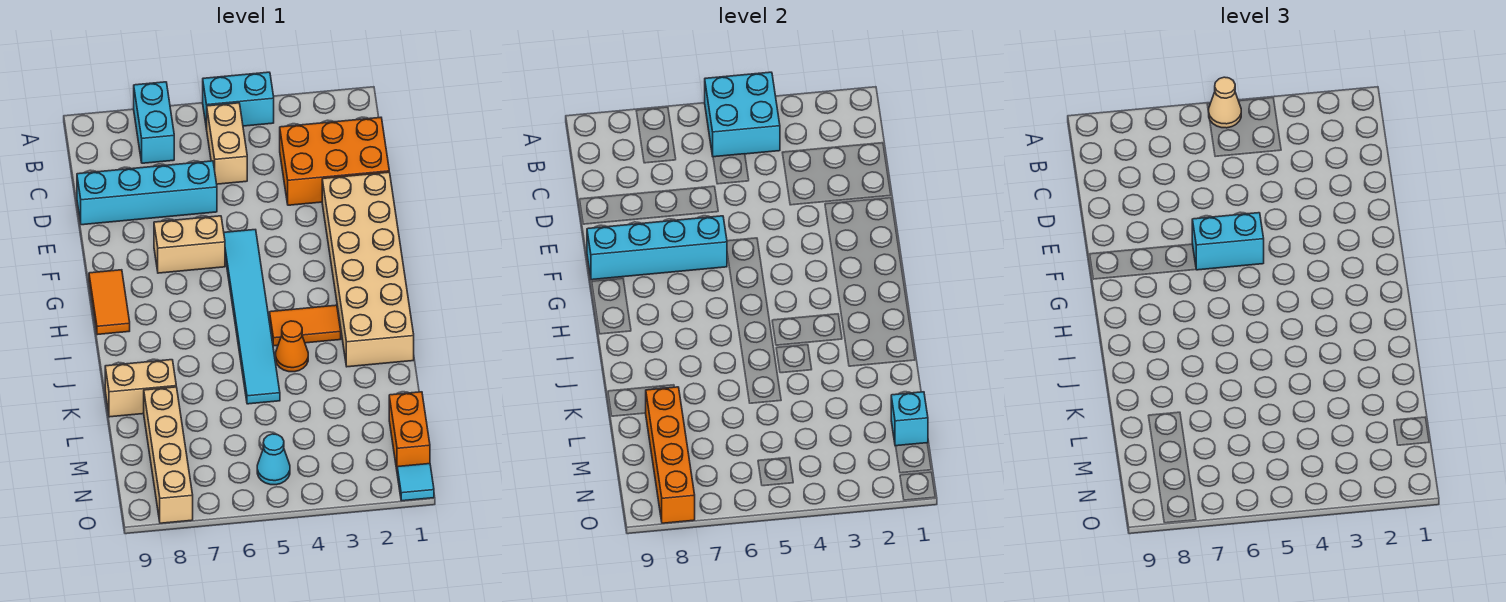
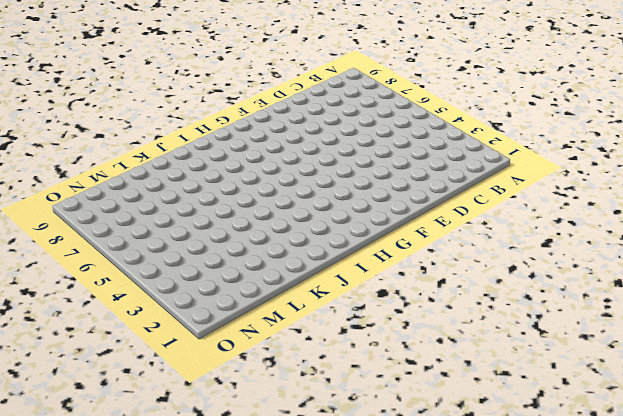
none -> cyan 1x2 brick [203,72,274,129]
none -> cyan 1x2 brick [134,82,174,163]
none -> tan 1x2 brick [207,103,247,184]

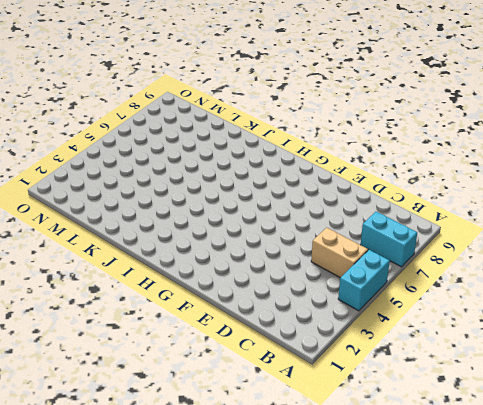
none -> orange 2x3 brick [280,117,389,205]
none -> cyan 1x4 brick [77,161,217,225]
none -> tan 2x6 brick [322,172,414,367]

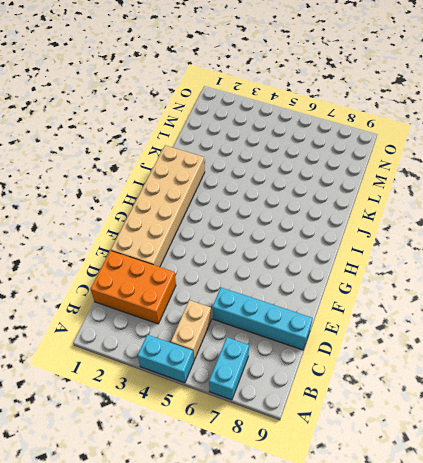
none -> cyan 1x6 tile [224,230,280,404]
none -> tan 1x2 brick [154,216,225,273]
none -> orange 1x2 tile [89,270,130,335]

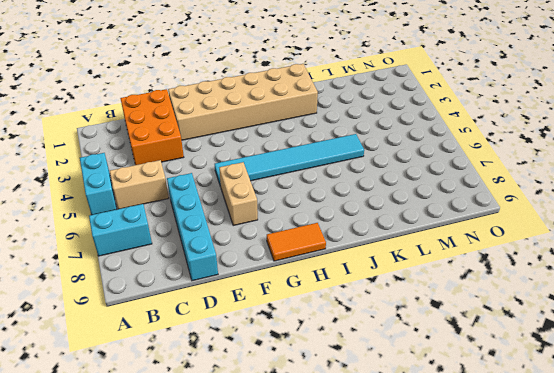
none -> orange 1x2 tile [270,305,341,346]
none -> orange 1x1 cone [276,321,308,372]
none -> tan 1x2 brick [105,360,176,417]

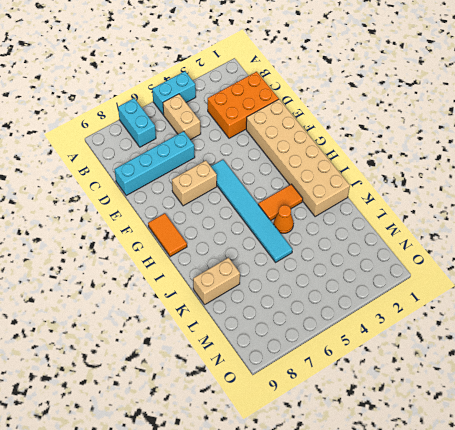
none -> tan 1x4 brick [144,387,193,523]
none -> orange 1x2 brick [389,392,430,469]
none -> cyan 1x1 cone [257,434,290,485]

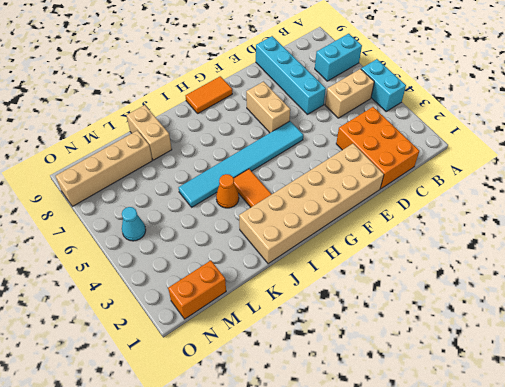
none -> cyan 1x1 tile [397,464,434,501]
none -> cyan 2x2 brick [705,72,780,157]
none -> cyan 1x4 brick [587,216,727,280]

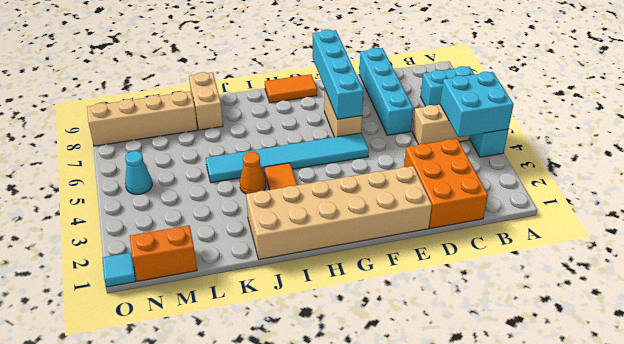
none -> orange 1x4 brick [646,387,695,523]
none -> cyan 1x1 brick [891,392,928,446]
none -> tan 1x1 cone [1209,77,1241,128]

